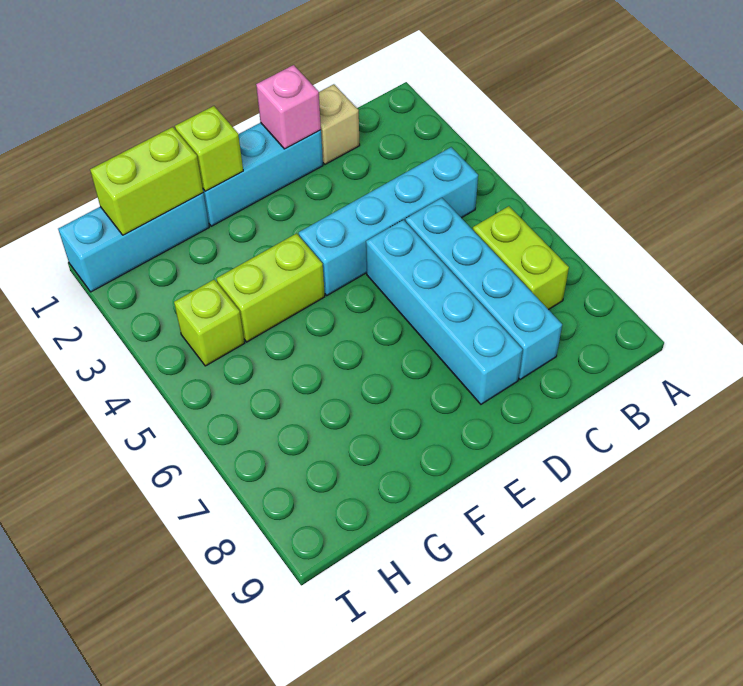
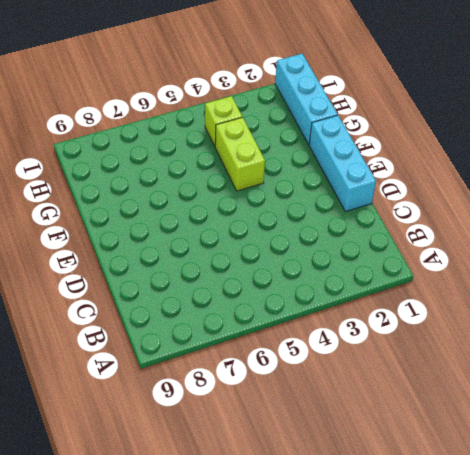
none -> cyan 1x4 brick [299,147,478,295]
none -> lime 1x2 brick [473,206,569,310]
none -> tan 1x1 brick [319,84,360,164]

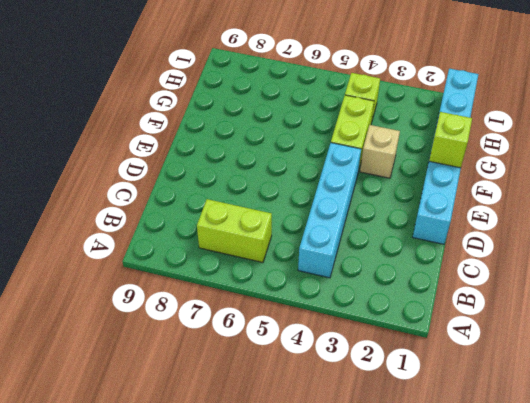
tan 1x1 brick [360,125,400,178] -> tan 1x1 brick moved to [319,84,360,164]
none -> cyan 1x4 brick [405,198,562,380]
none -> cyan 1x4 brick [366,220,523,404]
none -> pink 1x1 brick [256,65,321,149]

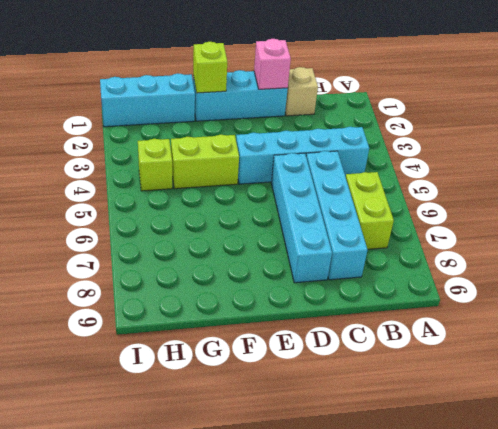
none -> lime 1x2 brick [90,127,203,235]

